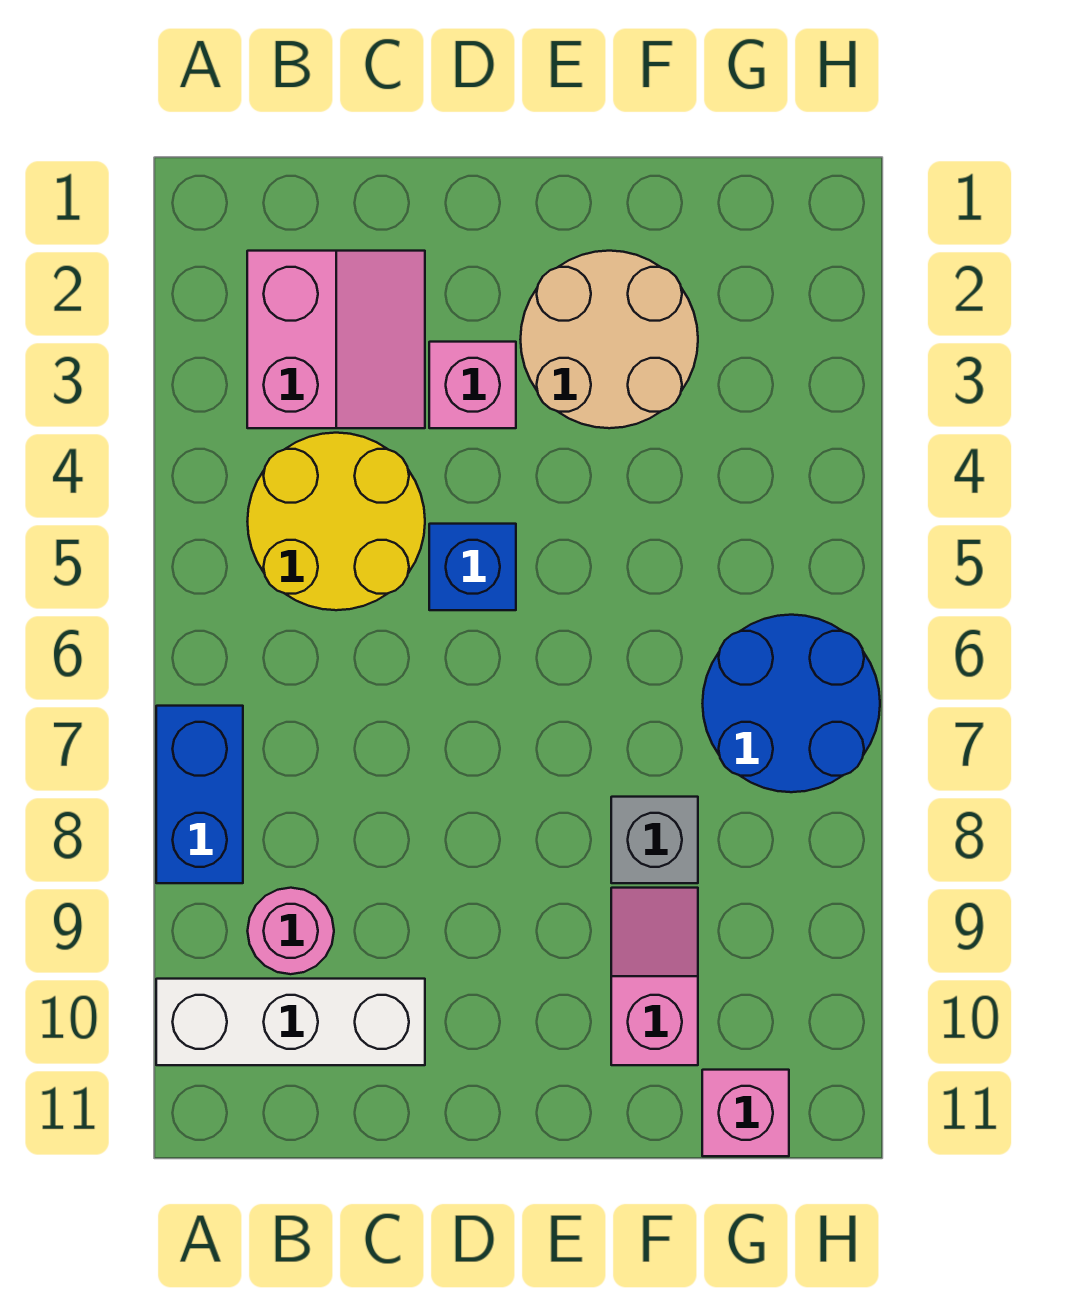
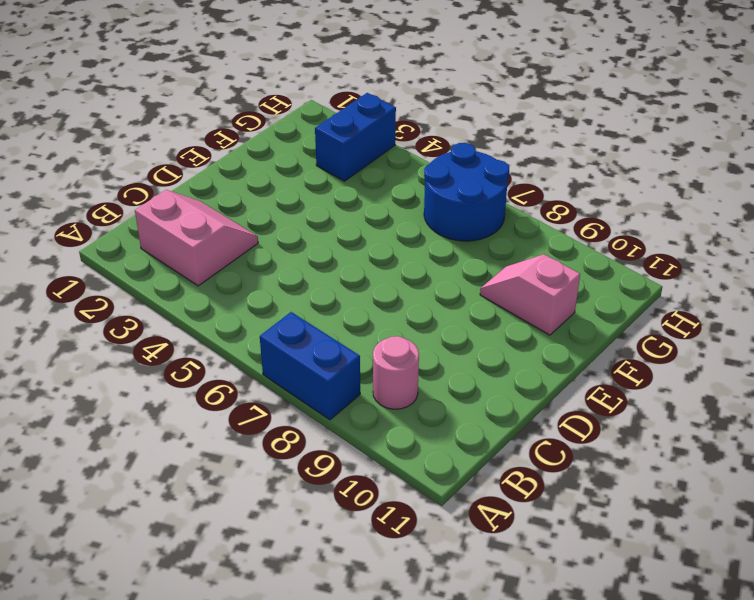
blue 1x2 brick [315,93,396,181] -> none
none -> white 1x3 brick [156,979,425,1065]
none -> yellow 2x2 round brick [247,433,425,610]
none -> pink 1x1 brick [429,342,516,428]

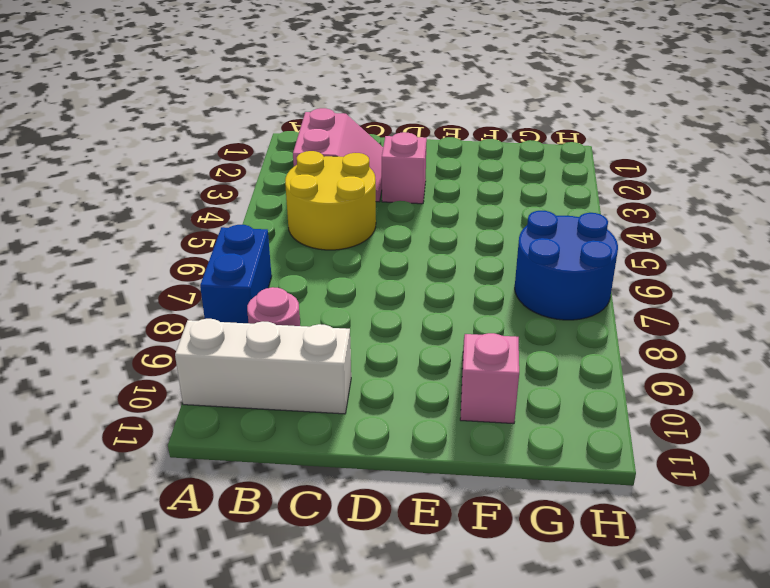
none -> blue 1x1 brick [429,524,516,610]
none -> tan 2x2 round brick [520,251,698,428]
none -> grey 1x1 brick [611,797,698,883]

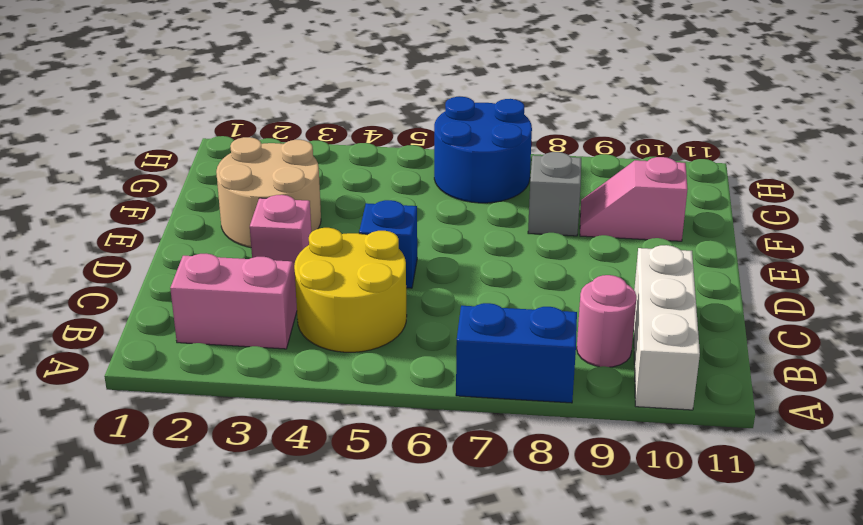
none -> pink 1x1 brick [702,1070,789,1156]

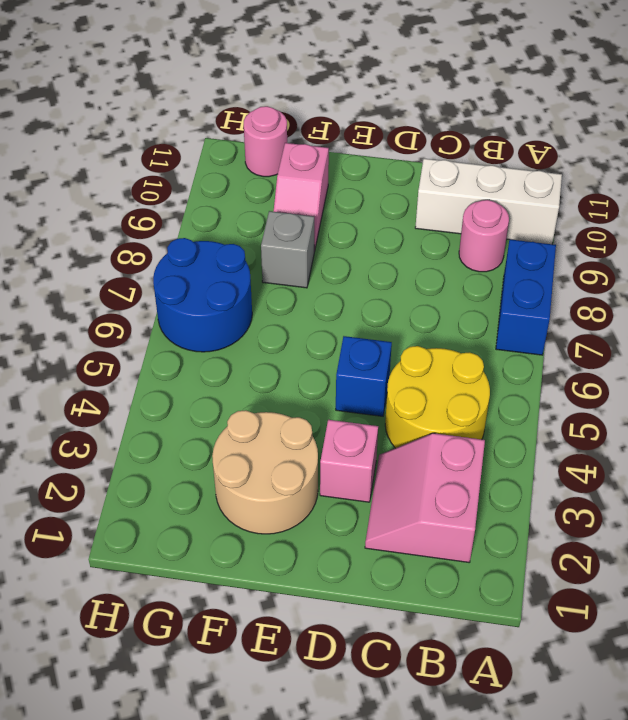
pink 1x1 round brick [244,106,287,177] -> pink 1x1 brick [702,1070,789,1156]

